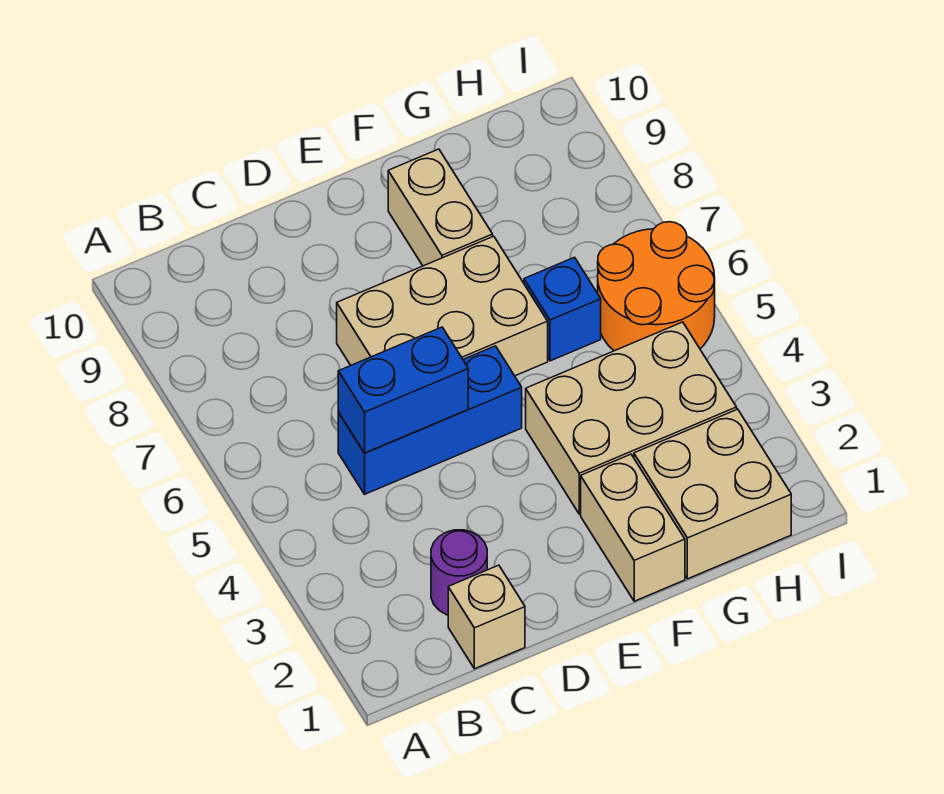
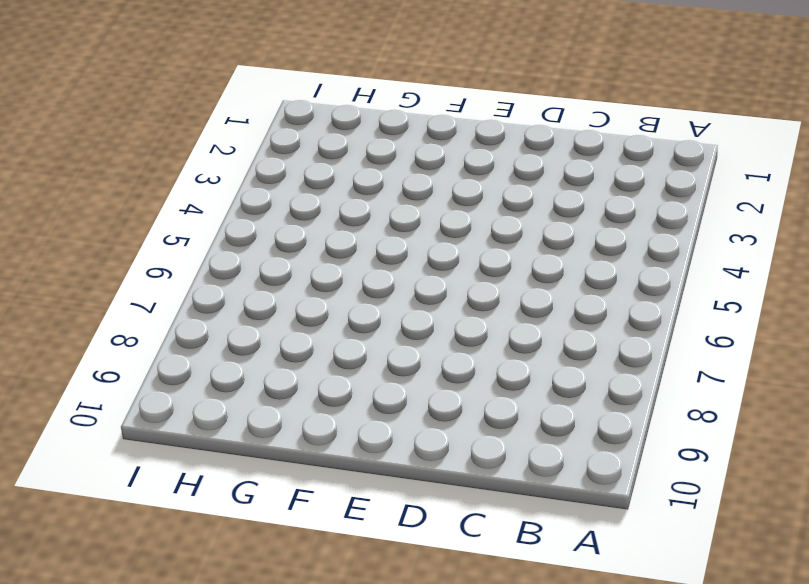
none -> tan 1x1 brick [448,565,525,669]
none -> purple 1x1 round brick [431,530,487,615]

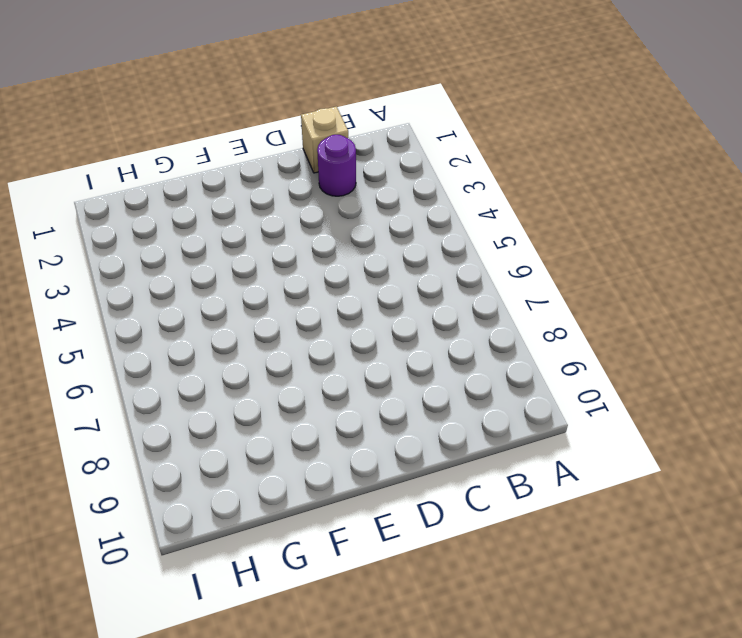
none -> blue 1x3 brick [338,346,522,494]
none -> tan 2x3 brick [337,236,548,376]

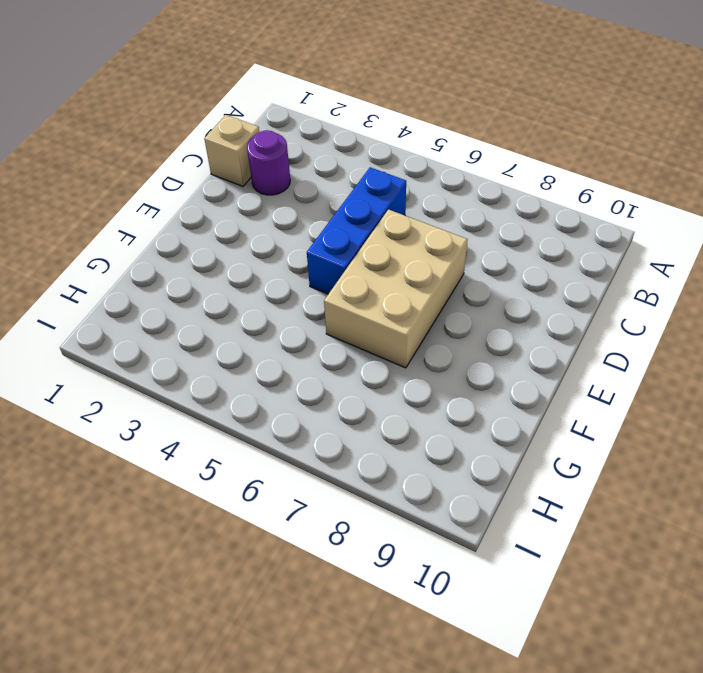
none -> tan 1x2 brick [581,454,685,601]
none -> tan 2x3 brick [526,322,737,514]

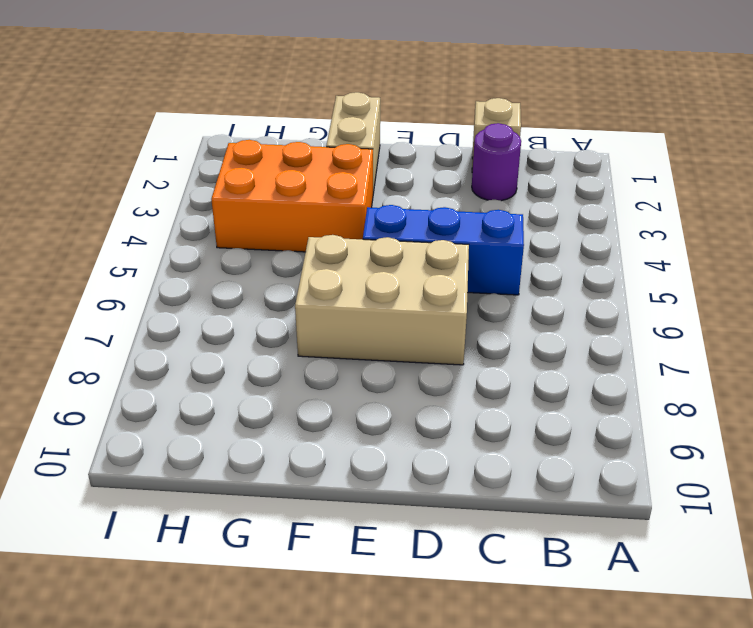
orange 2x3 brick [211,140,373,252] -> tan 2x3 brick [526,322,737,514]
none -> tan 1x2 brick [388,149,493,266]
none -> tan 2x2 brick [634,409,791,579]

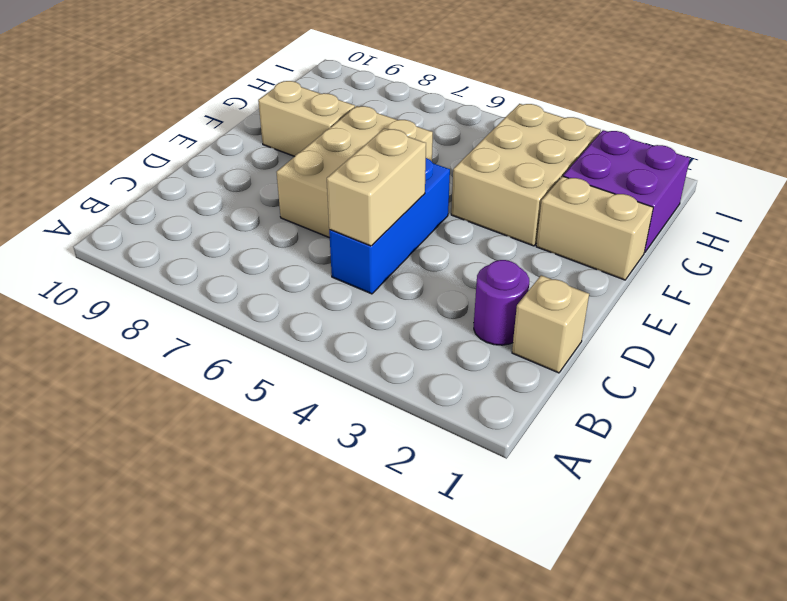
tan 1x2 brick [327,129,426,246] -> blue 1x2 brick [338,327,468,453]
purple 2x2 brick [563,130,690,253] -> tan 2x2 brick [634,409,791,579]
none -> blue 1x1 brick [524,257,601,361]
none -> orange 2x2 round brick [598,222,715,351]

